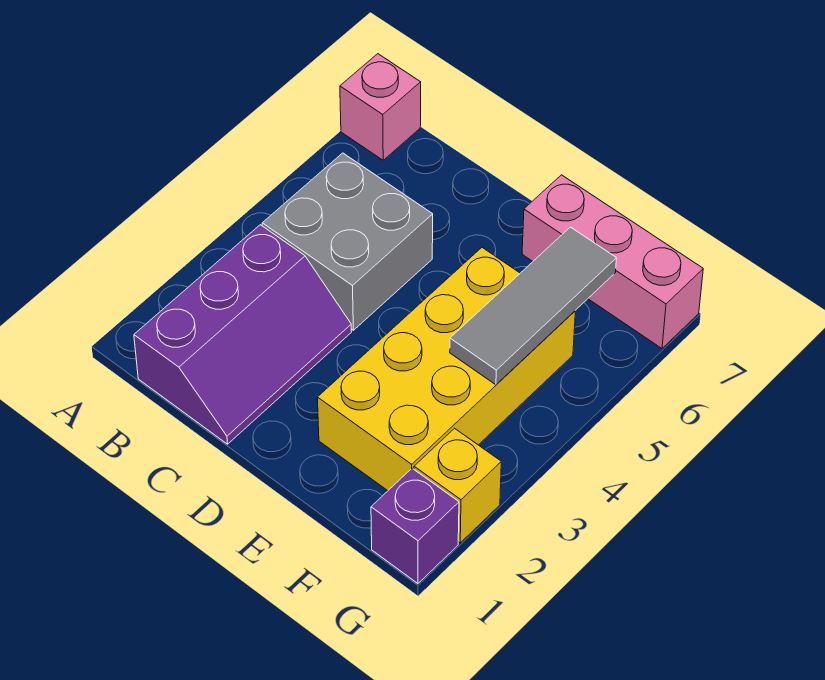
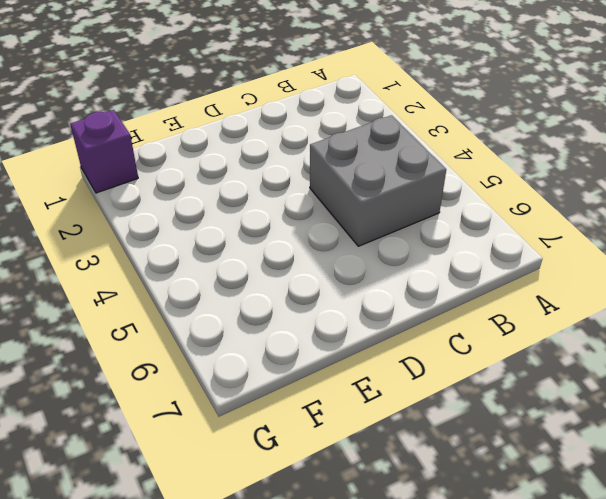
none -> pink 1x1 brick [340,54,421,160]
none -> purple 2x3 slope [134,225,352,444]

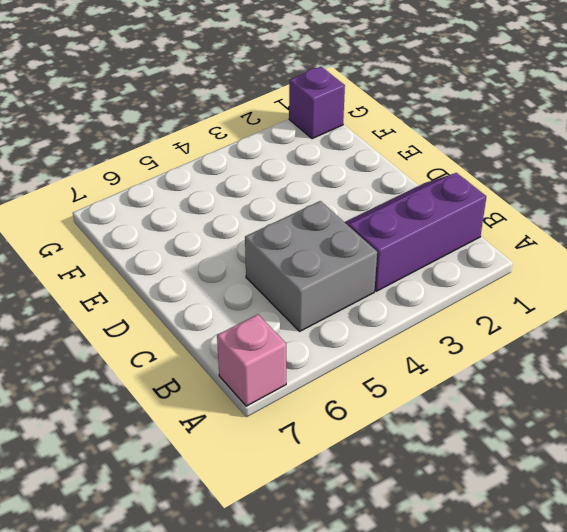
none -> yellow 2x4 brick [317,248,576,491]
none -> pink 1x3 brick [522,175,703,348]

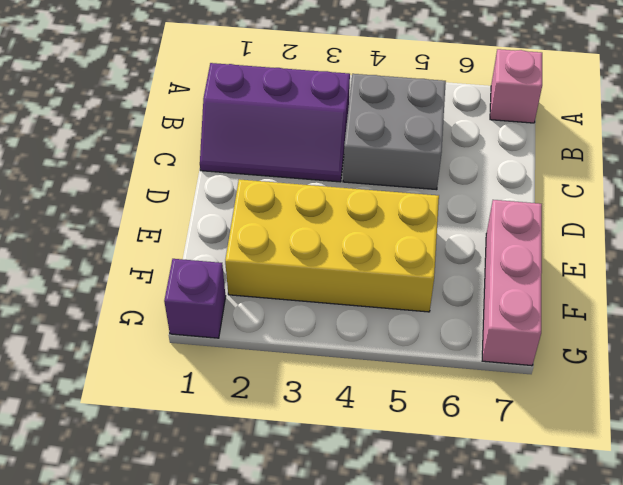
none -> yellow 1x1 brick [414,428,501,543]
none -> grey 1x3 tile [450,227,616,385]

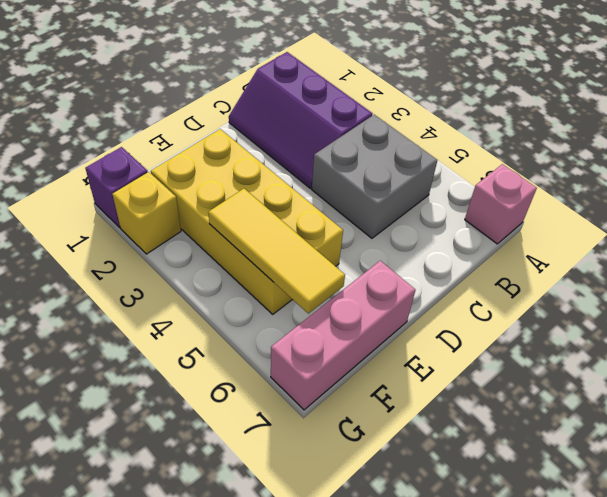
yellow 1x3 tile [208,189,345,314] -> grey 1x3 tile [450,227,616,385]

